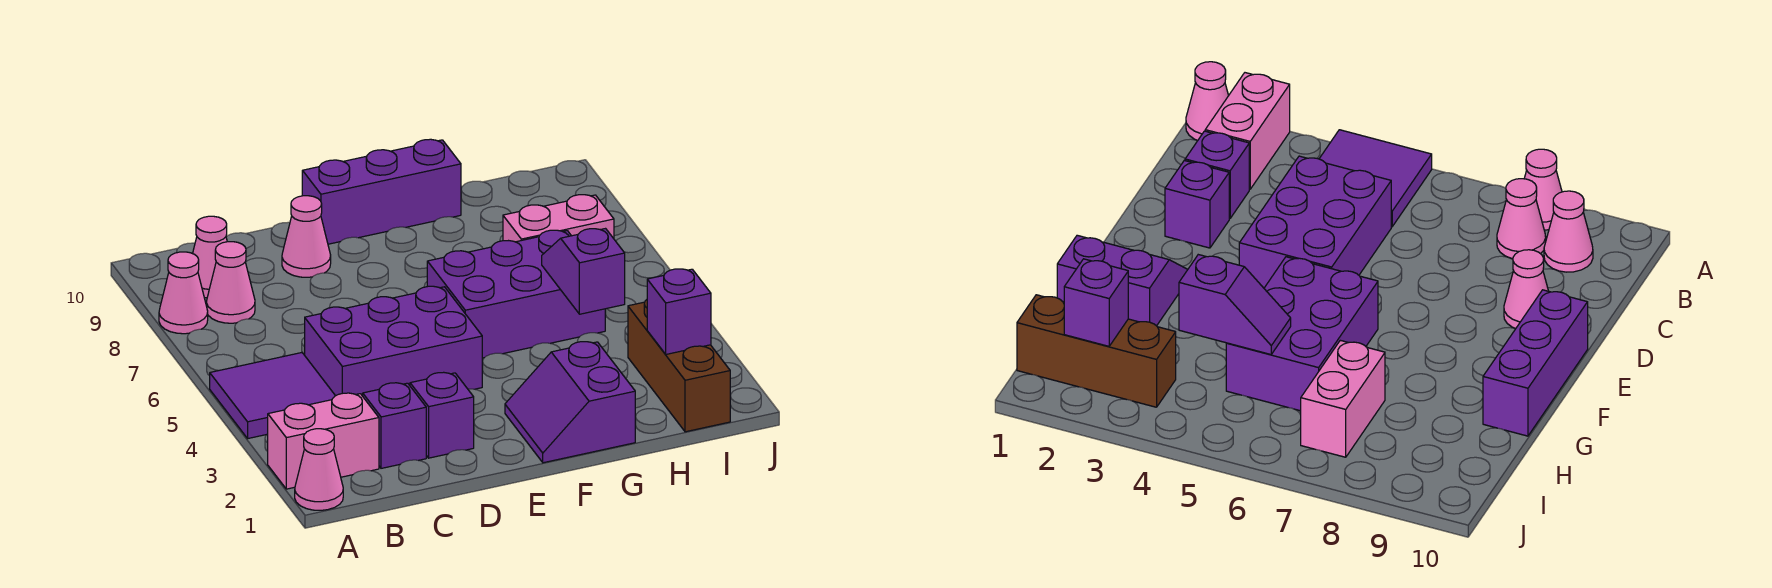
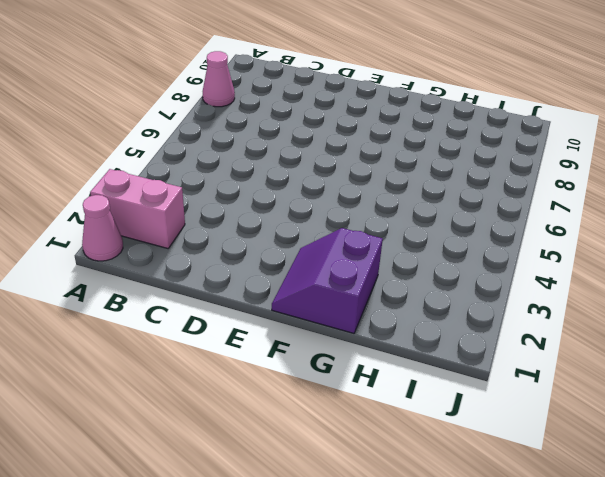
none -> purple 2x2 tile [210,353,335,438]
none -> pink 1x1 cone [206,242,255,323]
none -> pink 1x1 cone [193,216,227,298]

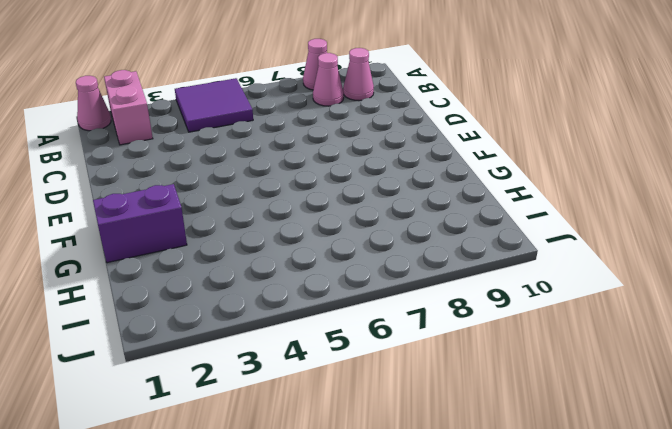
none -> purple 1x1 brick [363,383,426,468]
none -> purple 2x3 brick [305,286,482,396]
none -> purple 1x1 brick [410,372,474,458]

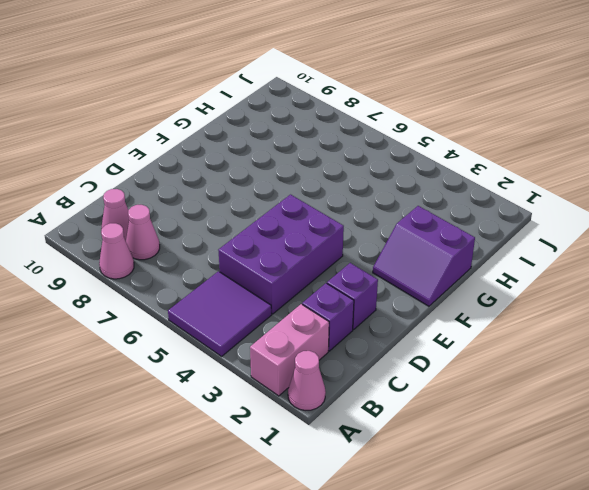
none -> pink 1x1 cone [282,196,331,277]
none -> purple 1x3 brick [302,139,461,244]
none -> purple 2x3 brick [427,230,605,358]

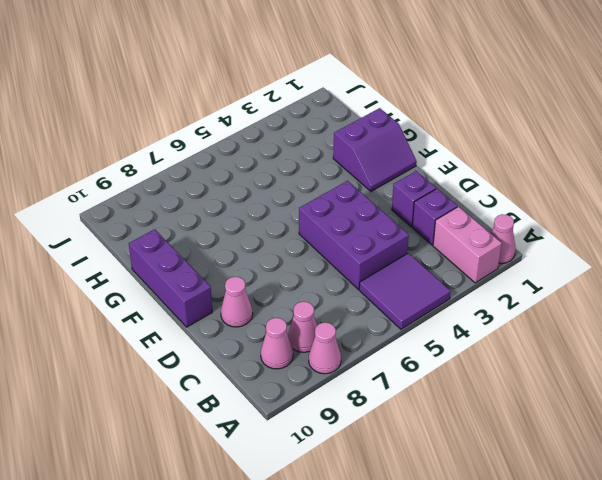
none -> purple 2x3 brick [427,230,605,358]
none -> pink 1x2 brick [503,195,614,242]
none -> brown 1x3 brick [628,300,730,432]

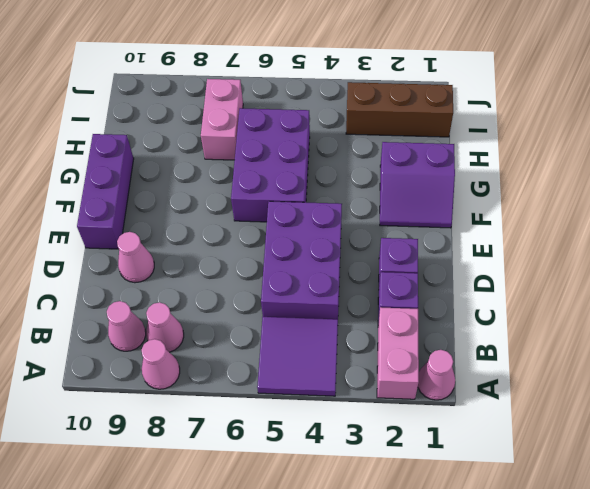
none -> purple 1x2 slope [542,229,625,314]
none -> purple 1x1 brick [647,269,711,354]

